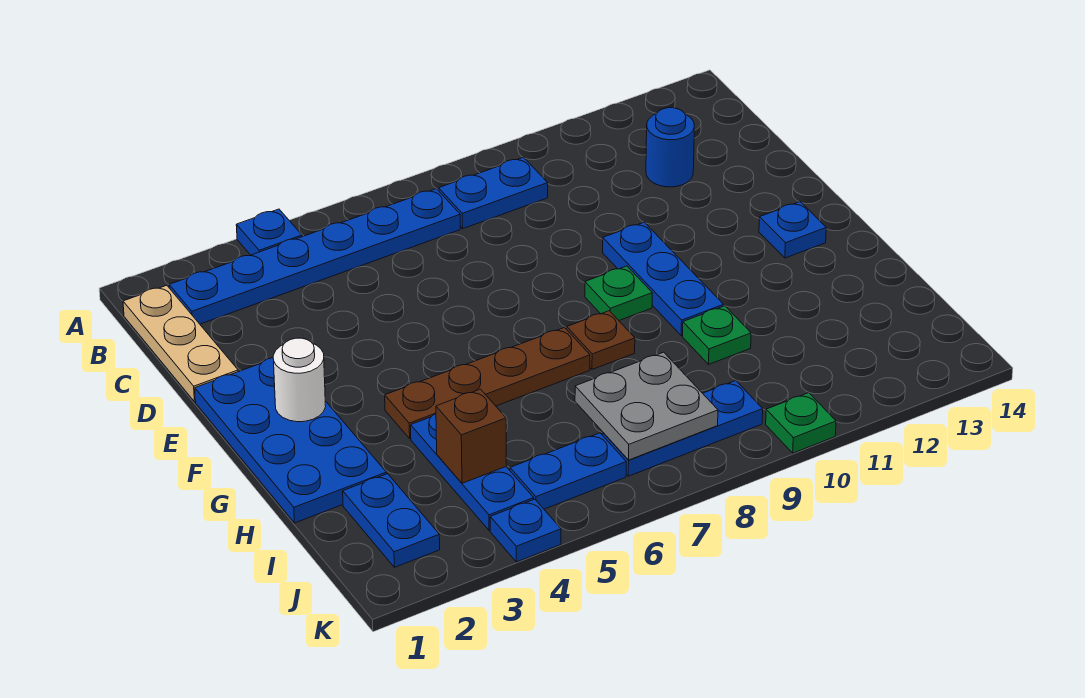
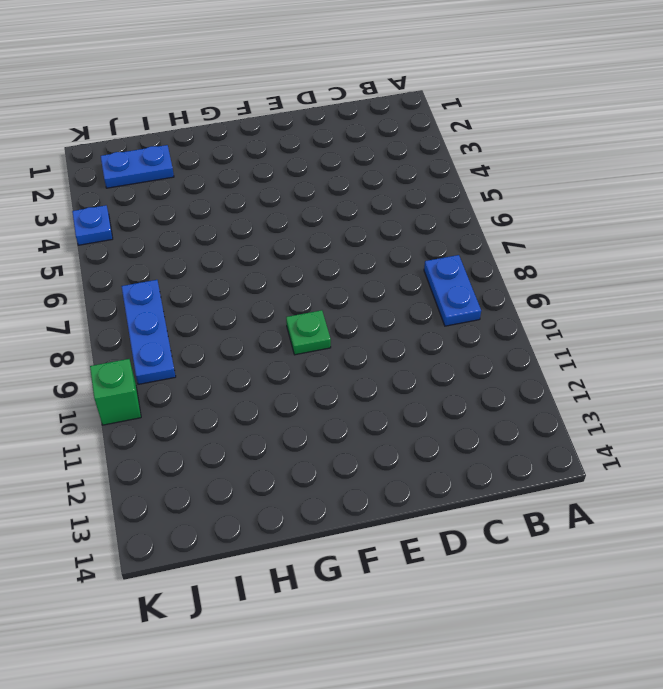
green 1x1 brick [90,359,141,425] -> green 1x1 plate [766,393,836,453]
none -> blue 1x1 plate [236,209,302,255]
none -> tan 1x3 plate [123,285,238,402]
none -> blue 1x6 plate [169,189,460,324]

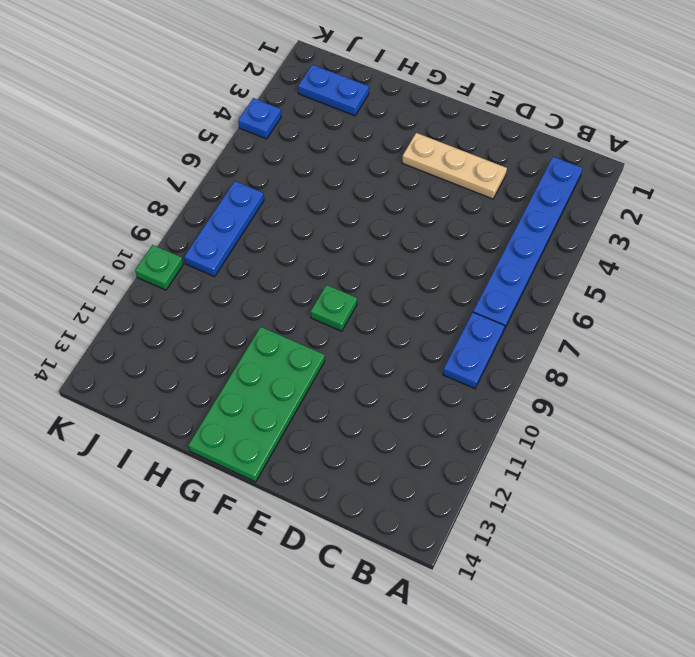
tan 1x3 plate [402,133,507,199] -> tan 1x3 plate moved to [123,285,238,402]
green 2x4 plate [188,327,325,482] -> blue 1x1 plate [759,202,826,258]
none -> blue 1x1 plate [236,209,302,255]
none -> blue 1x1 round brick [646,108,694,187]
none -> blue 2x4 plate [195,358,386,523]

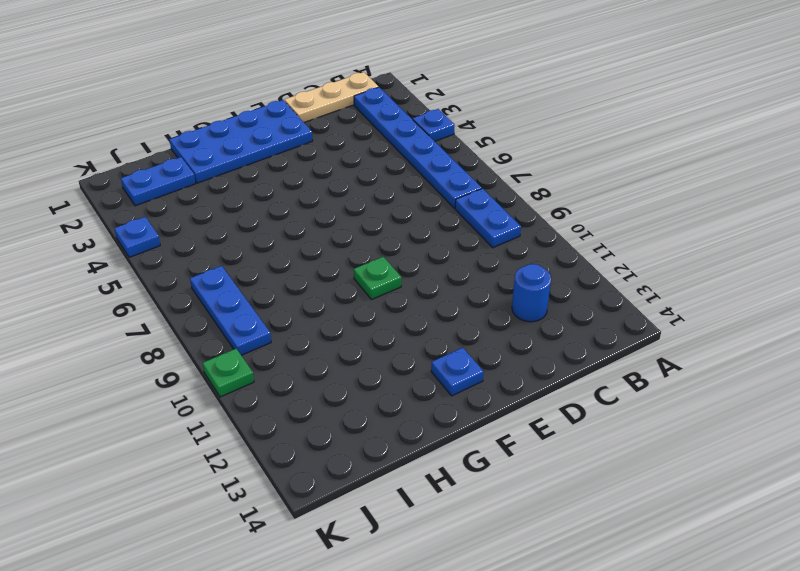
none -> blue 1x3 plate [603,222,724,336]
none -> brown 1x4 plate [385,328,590,439]
none -> brown 1x1 plate [567,311,635,369]

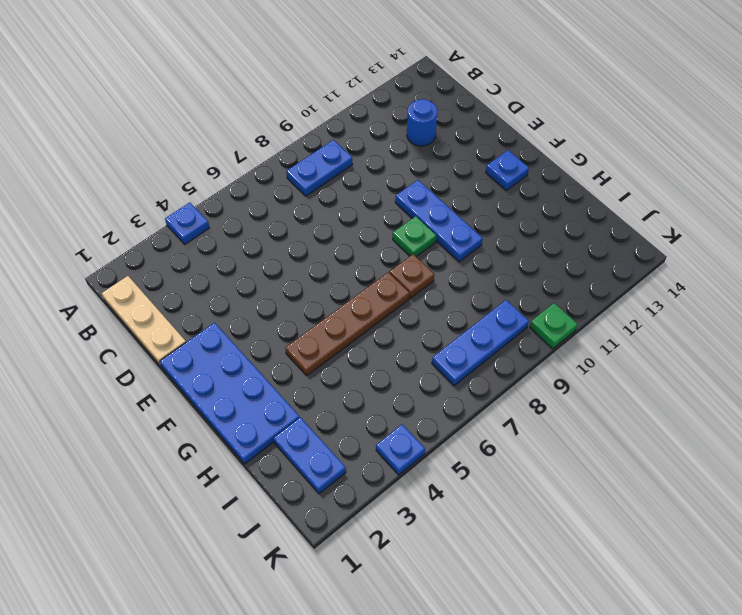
none -> blue 1x6 plate [169,189,460,324]
none -> blue 1x3 plate [411,414,534,531]
none -> green 1x1 plate [683,306,751,364]

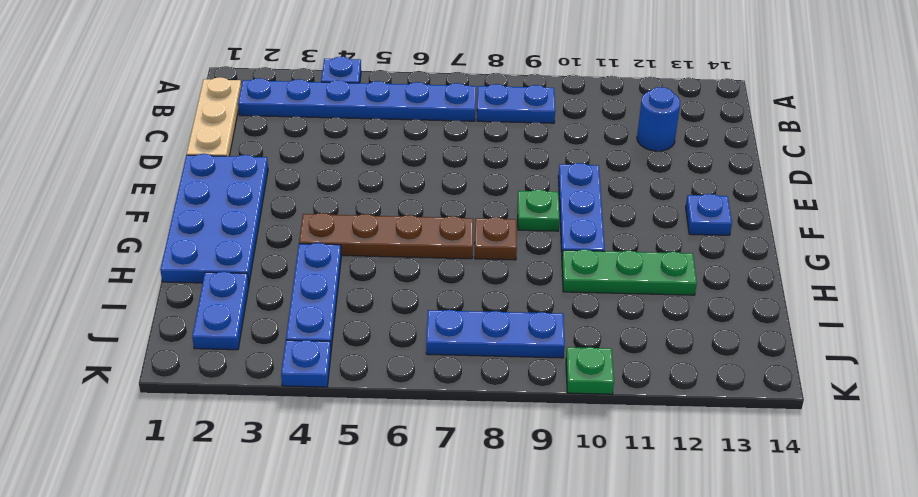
green 1x3 plate [562,249,697,295] -> green 1x1 plate [683,306,751,364]
none -> blue 1x2 plate [510,433,626,509]
none -> white 1x1 round brick [273,338,326,422]
none -> brown 1x1 brick [436,389,507,483]

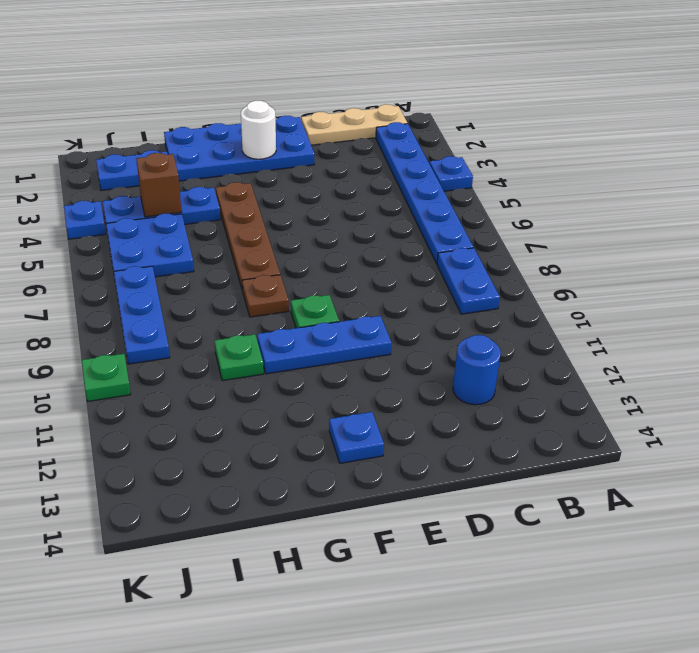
blue 2x2 plate [106,213,194,277] -> blue 1x2 plate [510,433,626,509]
none -> grey 2x2 plate [575,352,718,460]

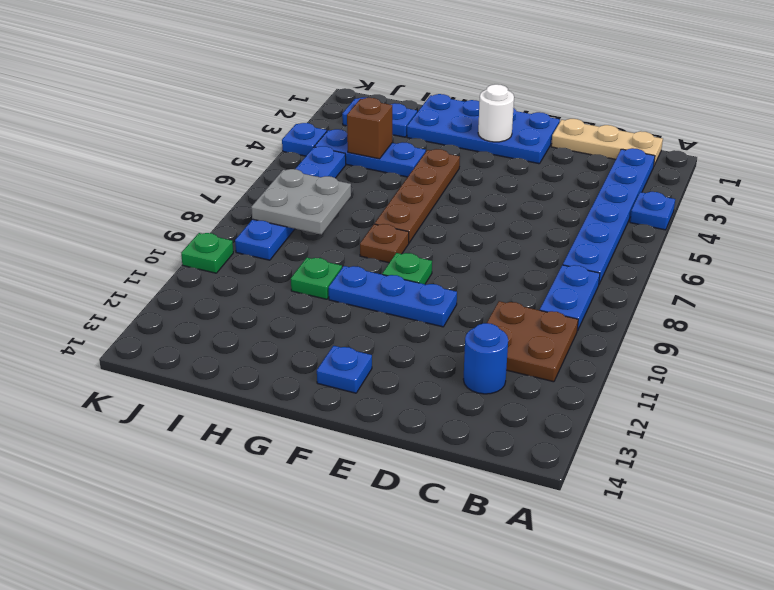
brown 2x2 plate [487,301,578,382] -> none

